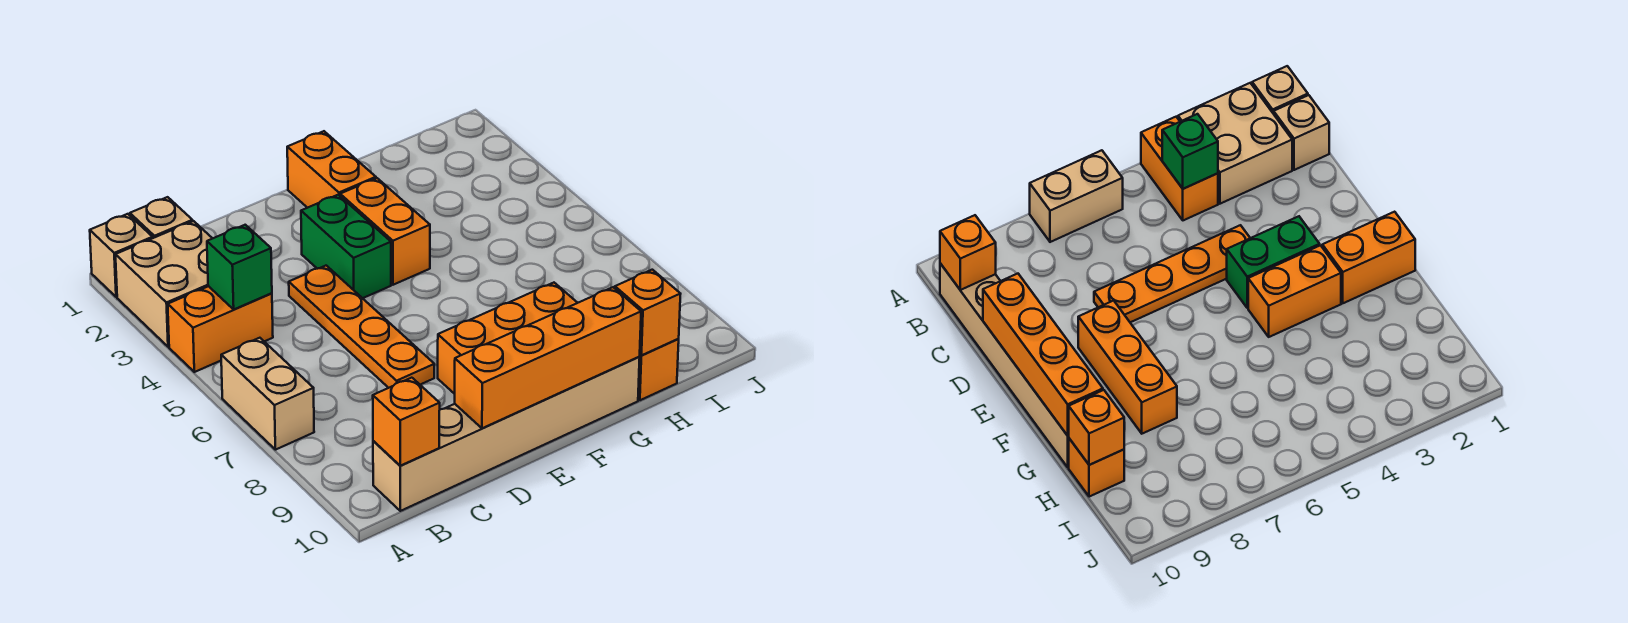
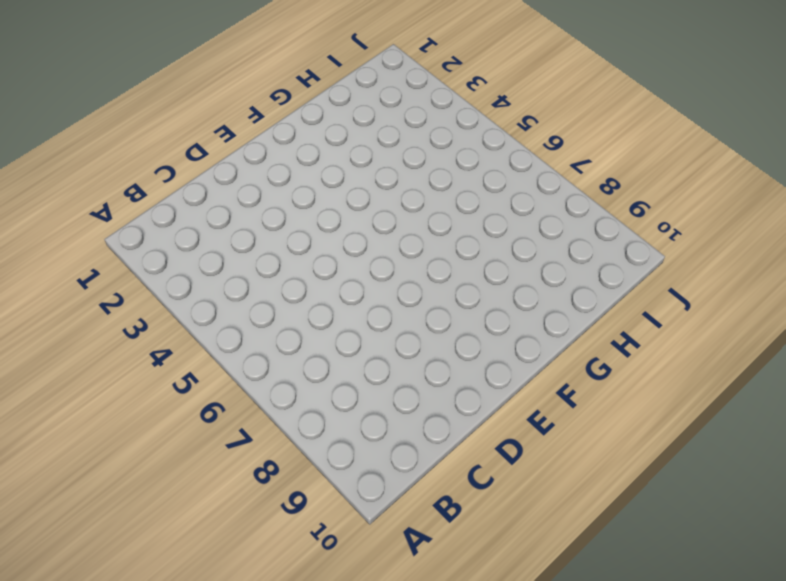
none -> tan 1x1 brick [90,214,153,297]
none -> tan 2x2 brick [115,221,212,347]
none -> orange 1x2 brick [168,286,273,372]

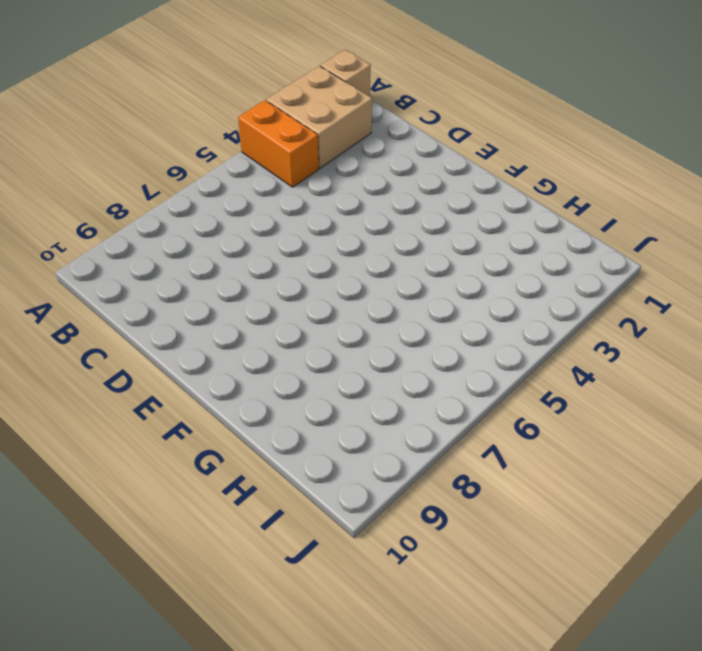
none -> tan 1x2 brick [221,338,314,450]
none -> tan 1x1 brick [130,197,192,238]
none -> tan 1x6 brick [373,357,640,511]

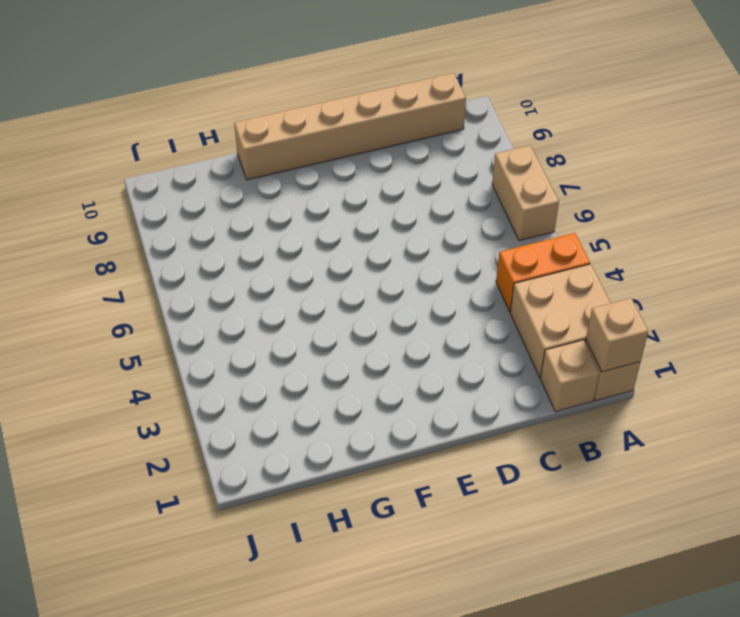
tan 1x1 brick [586,298,648,372] -> none
none -> orange 1x4 plate [289,266,434,388]
none -> green 1x2 brick [301,195,391,298]
none -> orange 1x3 brick [438,283,577,394]

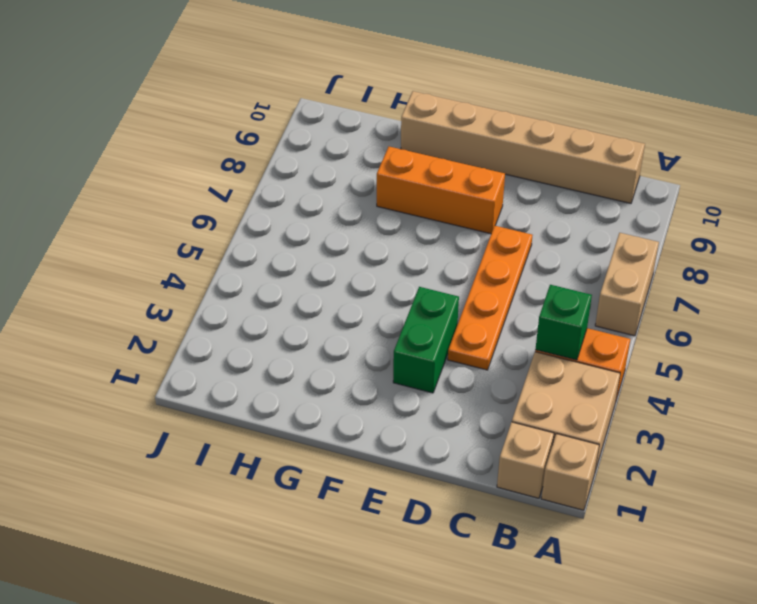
none -> orange 1x2 brick [287,131,376,208]
none -> orange 1x2 brick [340,178,430,285]
none -> orange 1x1 brick [638,339,679,400]

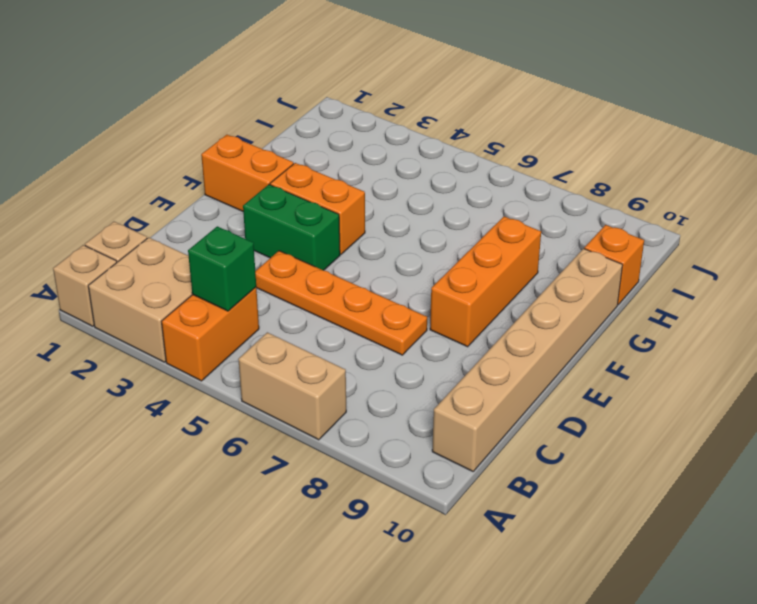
none -> orange 1x1 brick [373,378,440,466]
none -> orange 1x4 brick [455,287,641,428]
none -> orange 1x1 brick [615,270,680,355]

